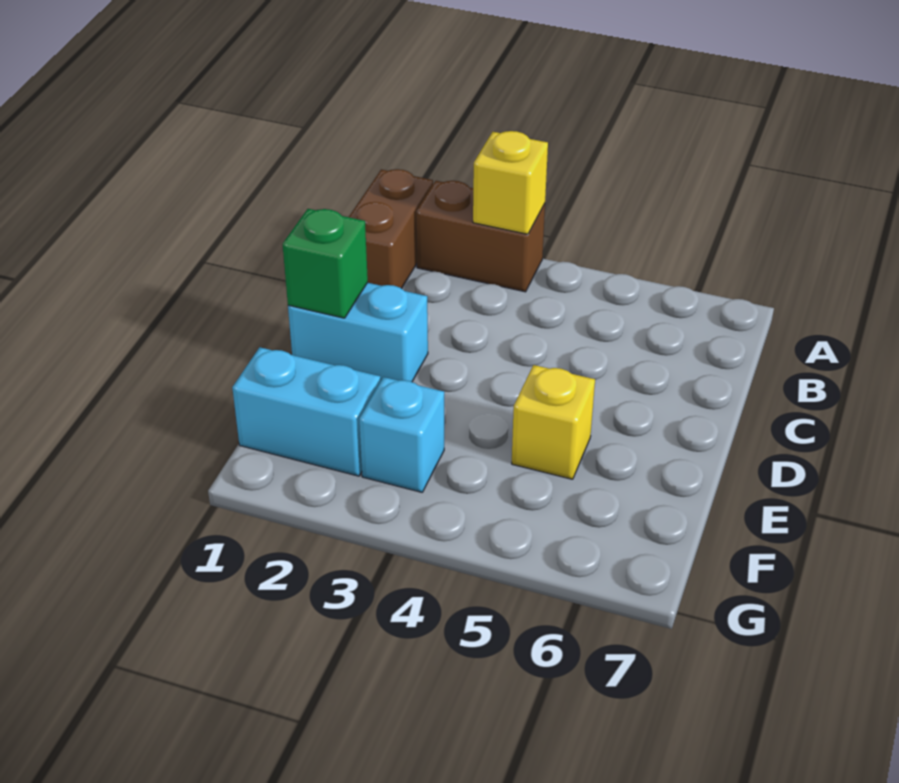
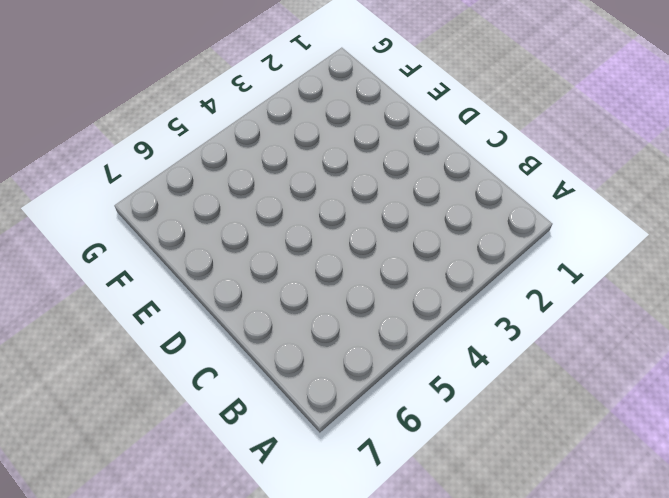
none -> brown 1x2 brick [349,169,433,289]
none -> brown 1x2 brick [416,181,545,292]

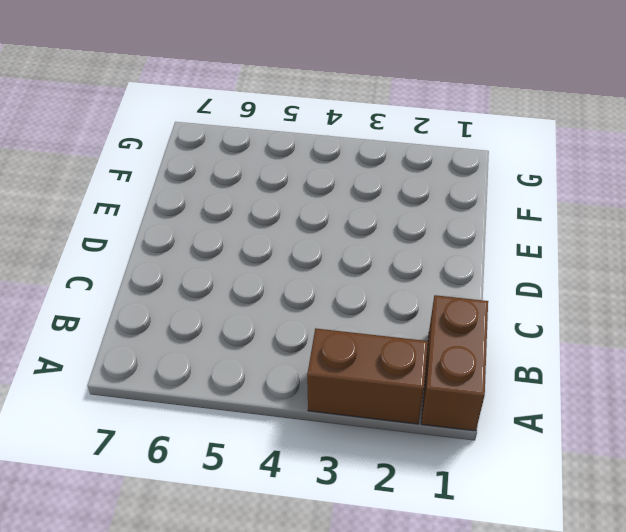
none -> cyan 1x2 brick [288,283,428,382]
none -> yellow 1x1 brick [512,365,595,479]

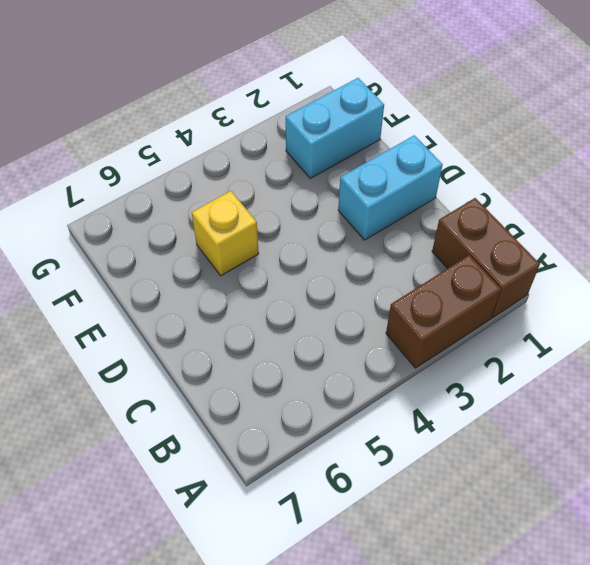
none -> cyan 1x1 brick [359,377,444,492]
none -> yellow 1x1 brick [473,131,548,234]

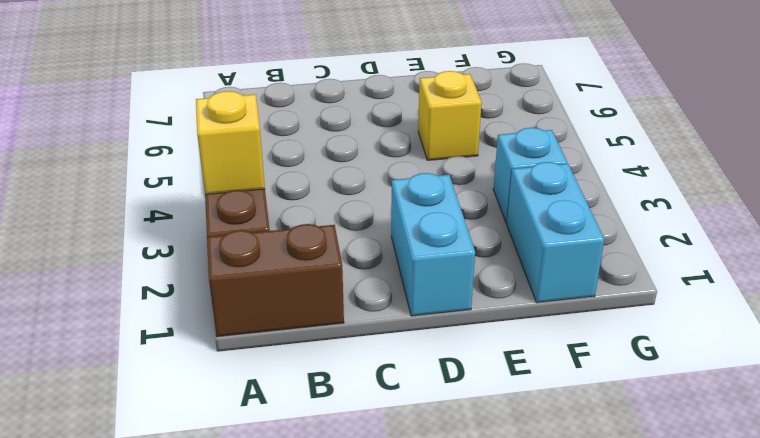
none -> green 1x1 brick [283,209,368,318]

